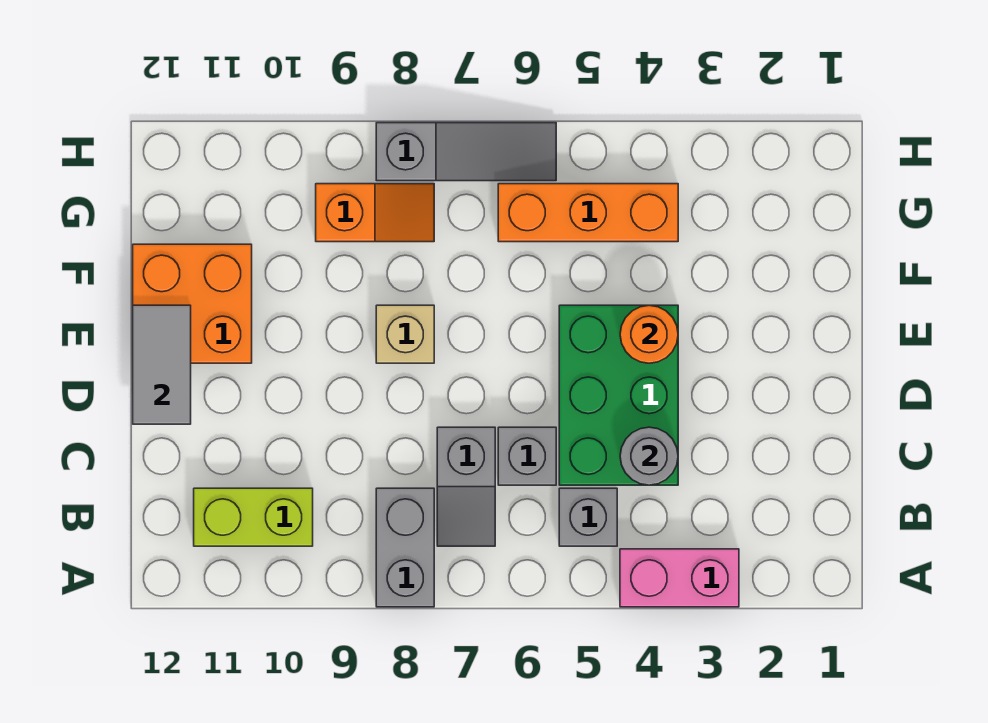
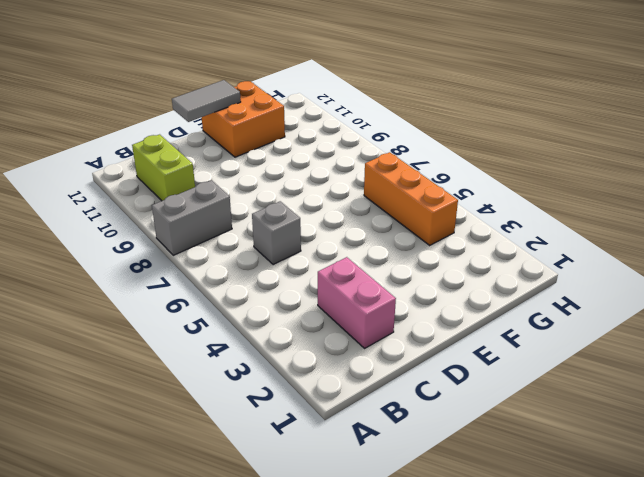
pink 1x2 brick [318,257,396,348] -> pink 1x2 brick moved to [620,549,739,607]
none -> grey 1x1 brick [559,488,617,546]
none -> grey 1x2 slope [437,427,495,546]
none -> green 2x3 brick [559,305,678,485]

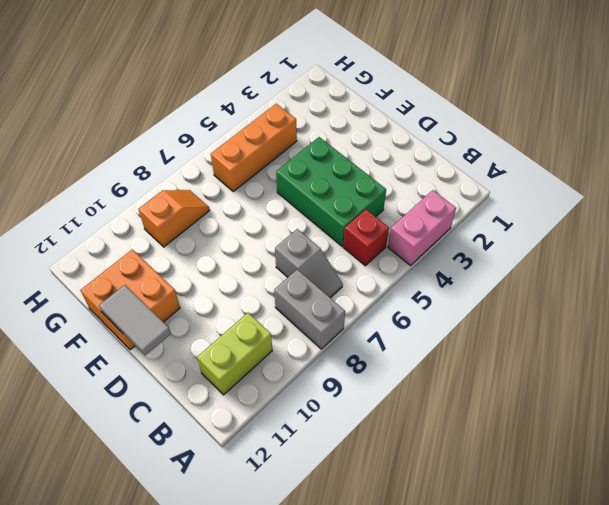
red 1x1 brick [343,209,389,266] -> grey 1x1 brick [559,488,617,546]
none -> grey 1x1 brick [498,427,556,485]
none -> tan 1x1 brick [376,305,434,363]
none -> grey 1x3 slope [376,123,556,181]

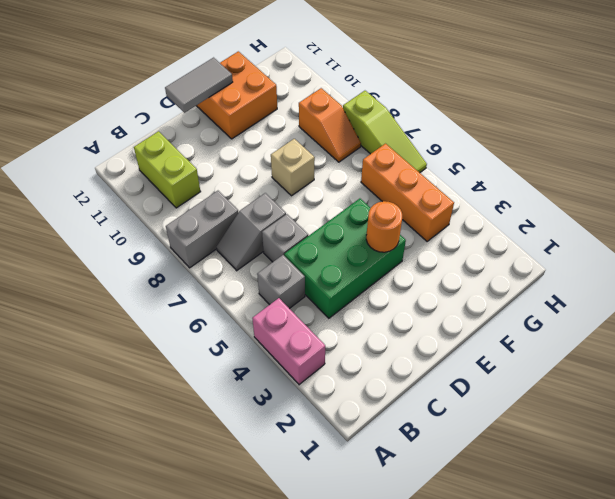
lime 1x3 slope [343,91,427,173] -> grey 1x3 slope [376,123,556,181]
none -> grey 1x1 round brick [620,427,678,485]

